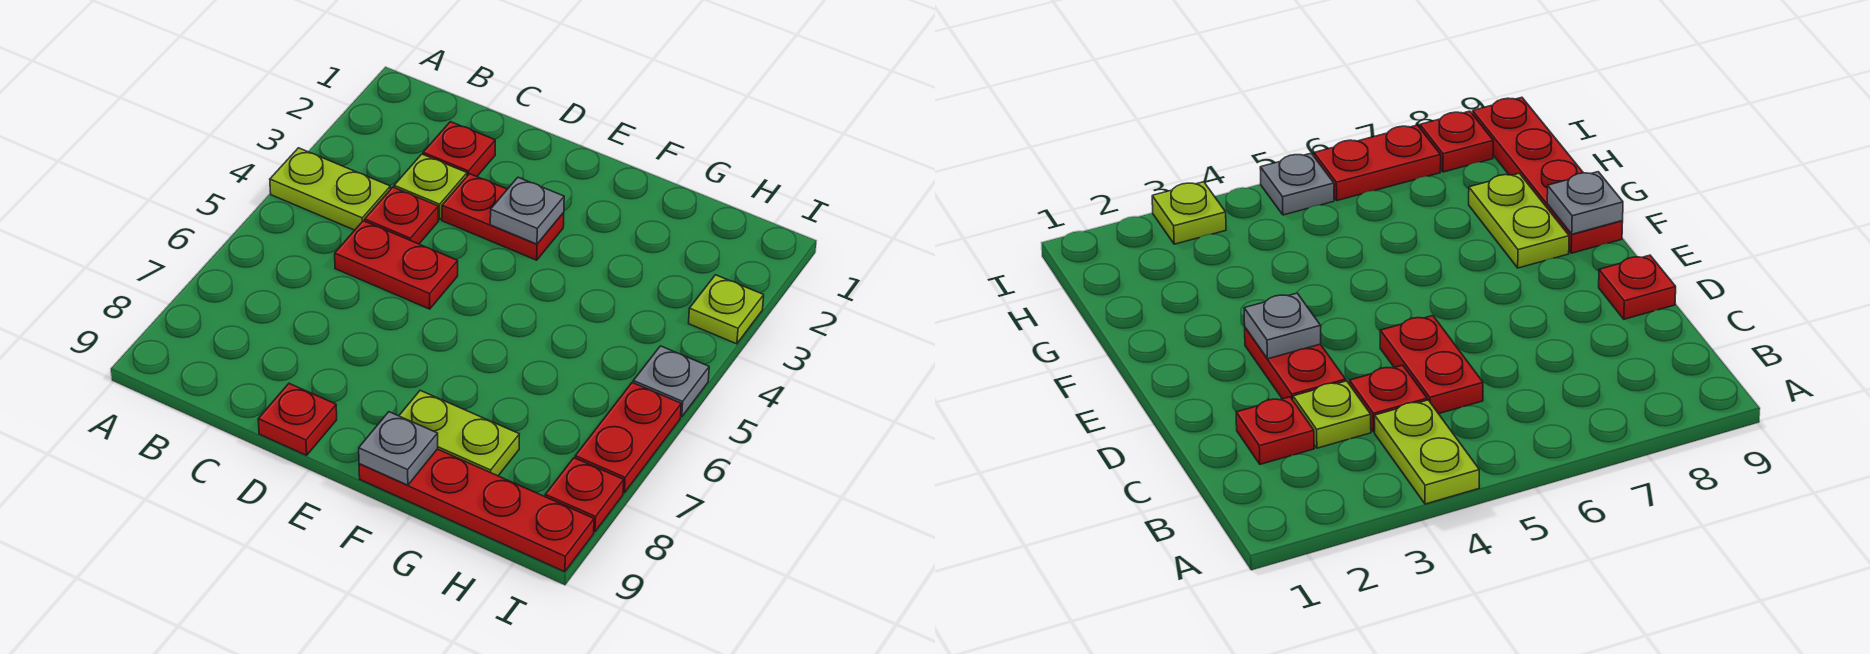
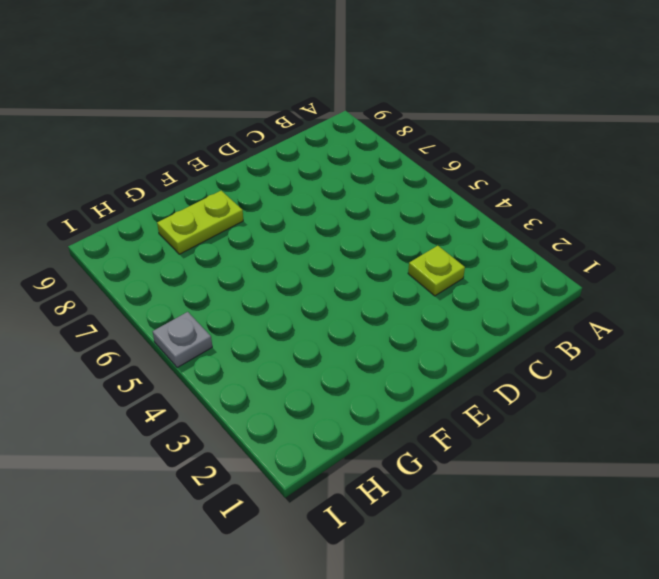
none -> lime 1x2 plate [270,148,391,230]
none -> red 1x1 plate [423,122,495,176]
none -> red 1x1 plate [365,187,438,244]

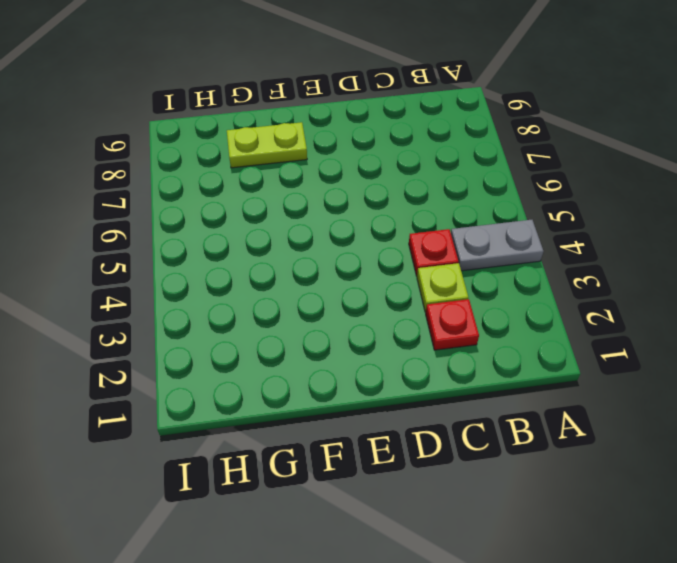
grey 1x2 plate [451,220,543,271] -> lime 1x2 plate [270,148,391,230]
none -> red 1x2 plate [335,221,458,309]
none -> red 1x2 plate [442,174,564,260]
none -> red 1x1 plate [258,384,337,455]

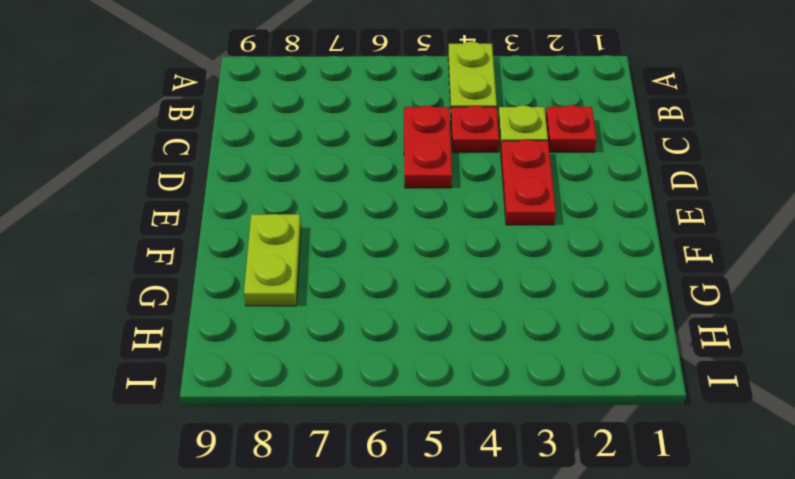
none -> red 1x1 plate [258,384,337,455]
none -> red 1x4 plate [359,449,594,572]
none -> lime 1x1 plate [689,275,764,344]

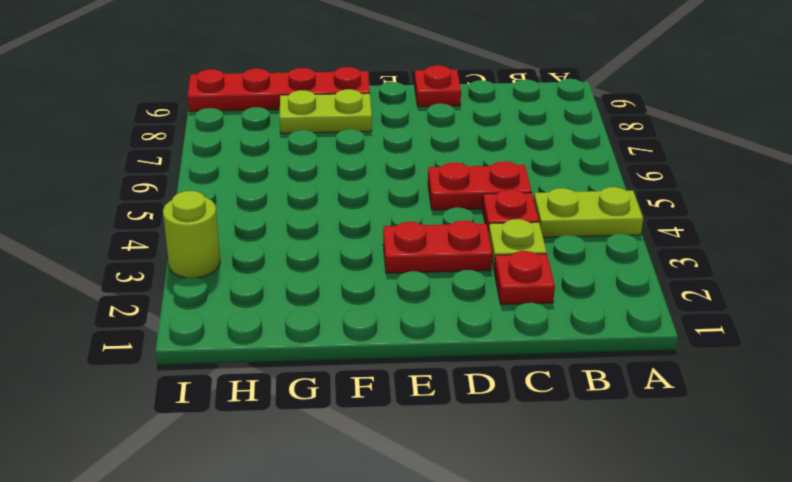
lime 1x1 round brick [163,191,220,278] -> lime 1x1 plate [689,275,764,344]
none -> grey 1x1 plate [633,346,709,417]
none -> red 1x2 plate [575,383,681,493]
none -> red 1x1 plate [545,458,624,532]

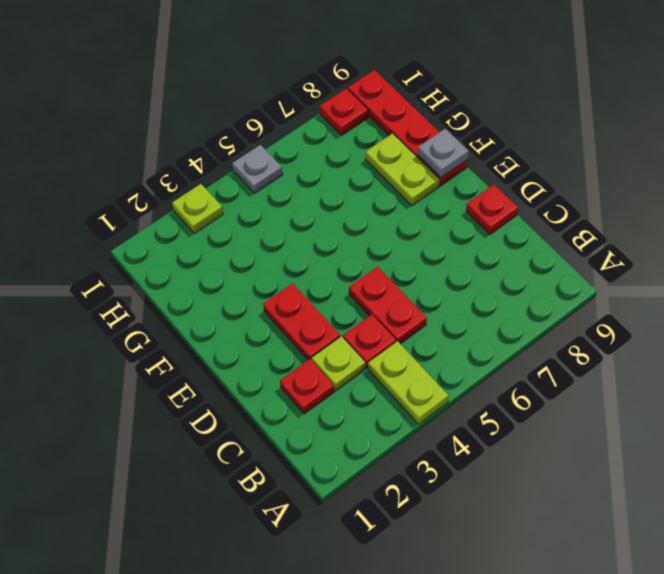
none -> red 1x2 plate [575,383,681,493]
none -> grey 1x1 plate [490,177,564,244]

